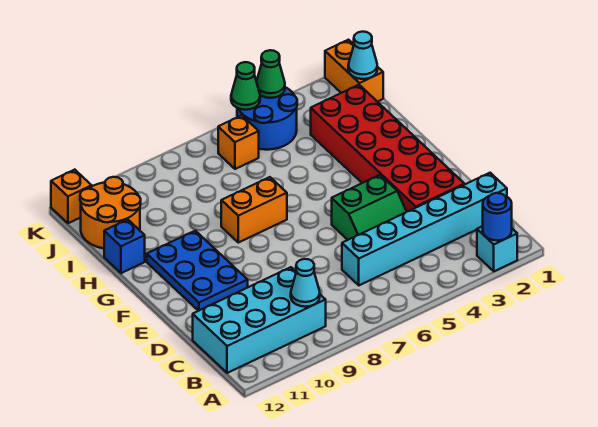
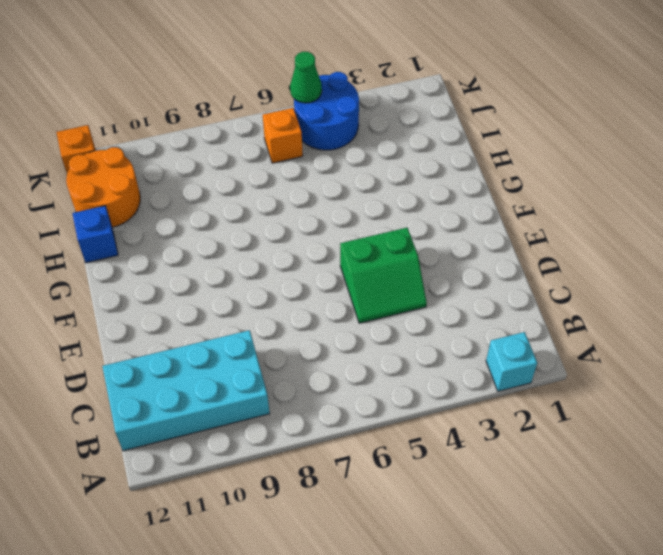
none -> cyan 1x6 brick [342,173,507,285]
none -> red 2x6 brick [311,85,464,211]
none -> blue 2x3 plate [147,231,248,311]

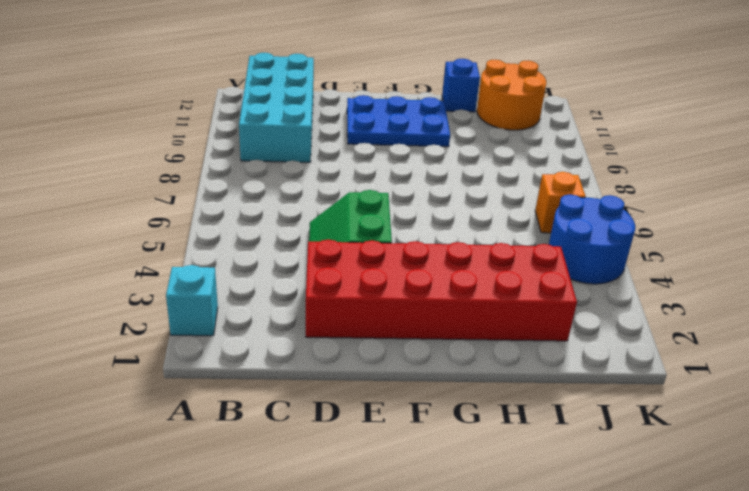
none -> cyan 1x6 brick [342,173,507,285]
none -> orange 1x2 brick [221,177,287,243]
none -> orange 1x2 brick [325,40,383,102]

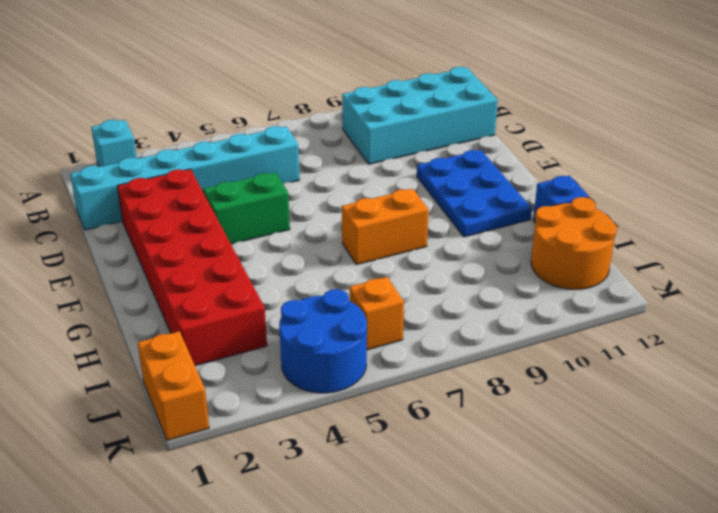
none -> orange 1x1 brick [51,170,92,223]
none -> blue 1x1 round brick [483,193,512,241]
none -> cyan 1x1 cone [291,259,320,307]

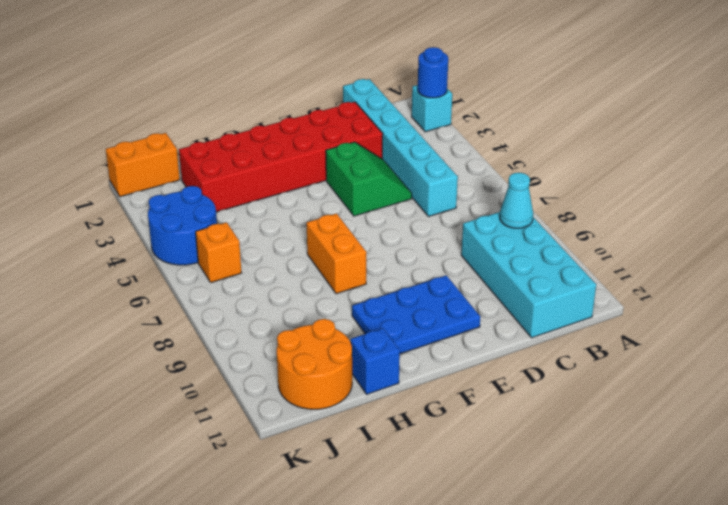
none -> orange 1x1 brick [51,170,92,223]
none -> cyan 1x1 cone [348,32,377,79]
none -> green 1x1 cone [256,50,285,98]

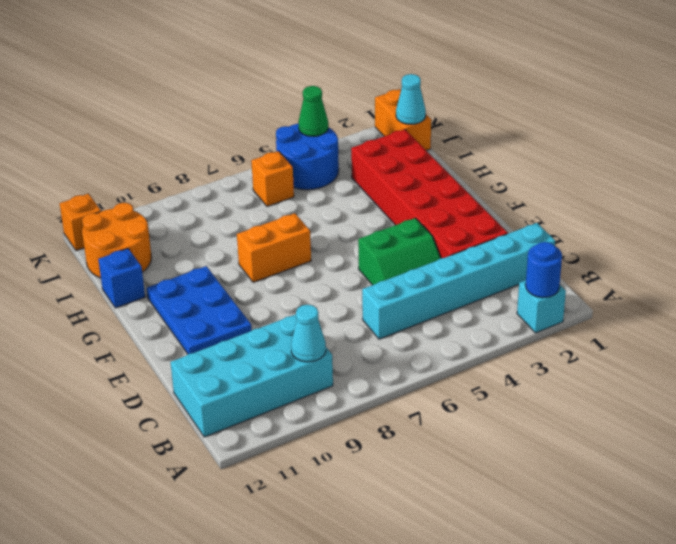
none -> green 1x1 cone [231,62,260,110]

